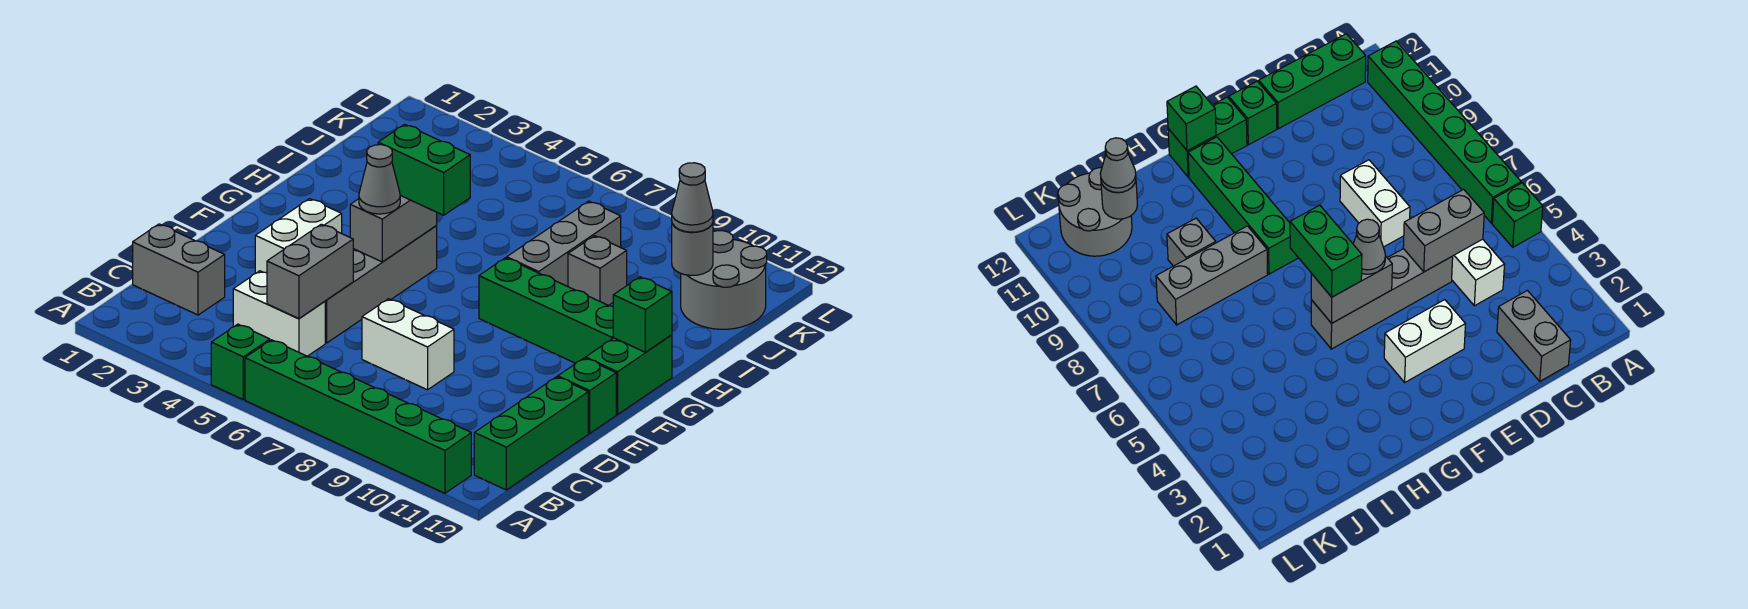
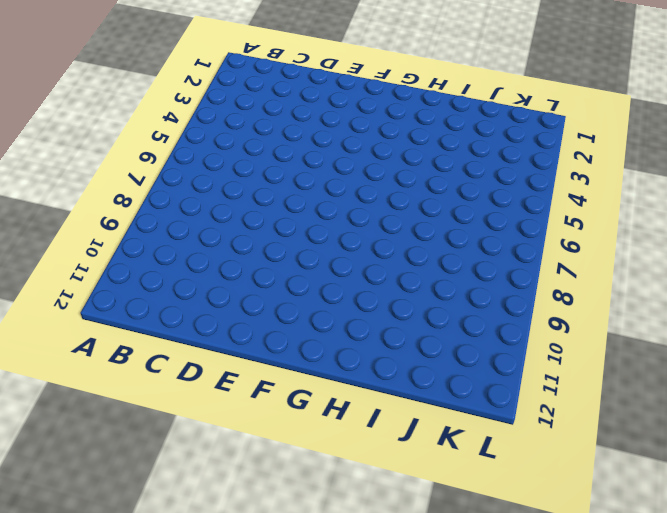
none -> green 1x1 brick [211,324,270,399]
none -> green 1x6 brick [245,340,471,493]
none -> green 1x3 brick [474,377,588,490]

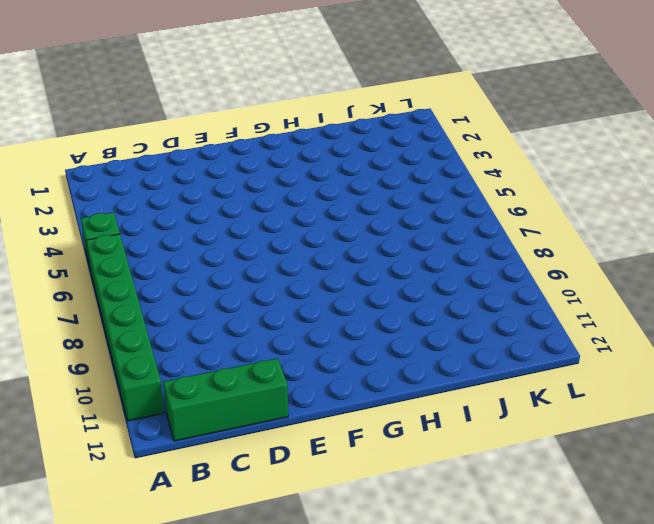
none -> grey 1x2 brick [133,224,225,315]
none -> white 1x2 brick [233,271,325,356]
none -> grey 1x4 brick [325,226,437,343]

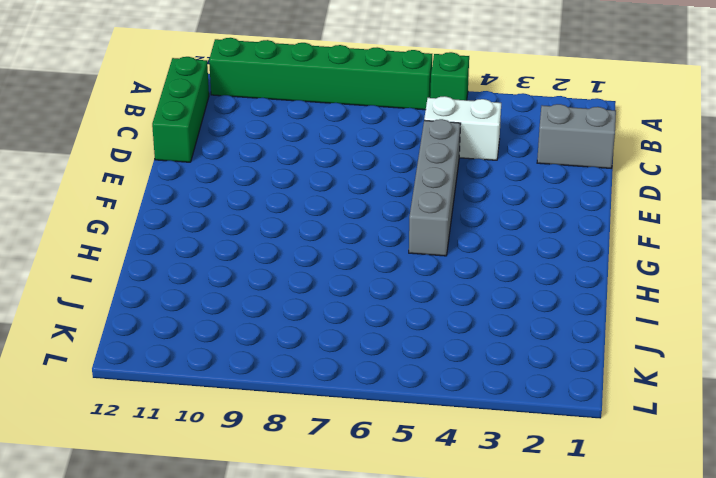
none -> white 1x2 brick [362,299,454,390]
none -> white 1x2 brick [255,199,342,273]
none -> green 1x1 brick [558,358,616,433]

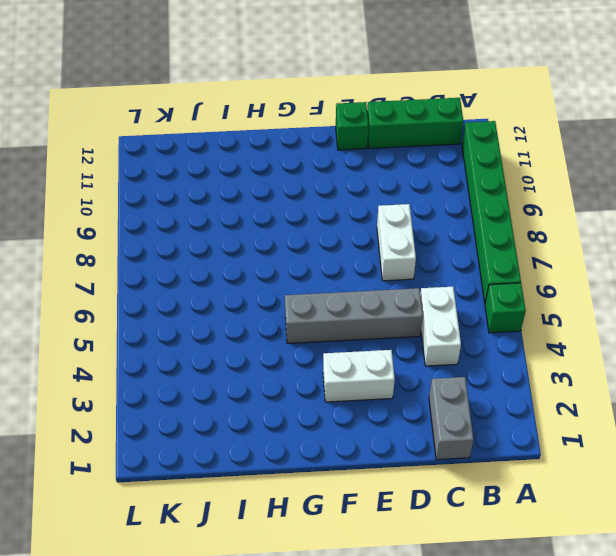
none -> green 1x2 brick [586,335,672,414]
none -> green 1x4 brick [479,258,613,363]
none -> grey 1x3 brick [507,201,621,287]

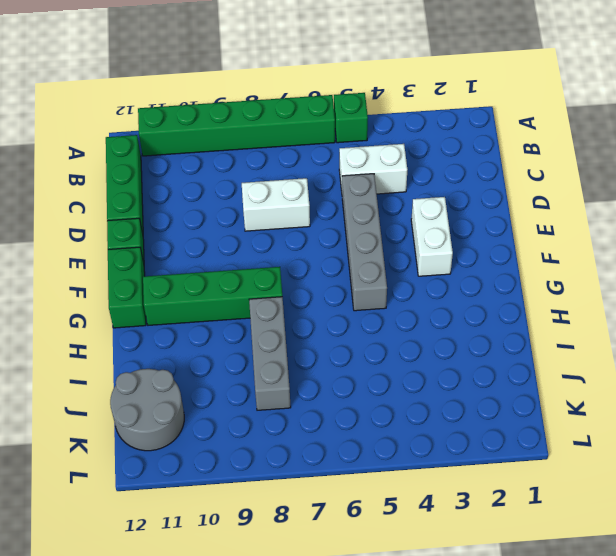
none -> grey 1x2 brick [133,224,225,315]
none -> grey 1x1 brick [568,236,627,306]
none -> grey 1x2 brick [267,224,353,319]

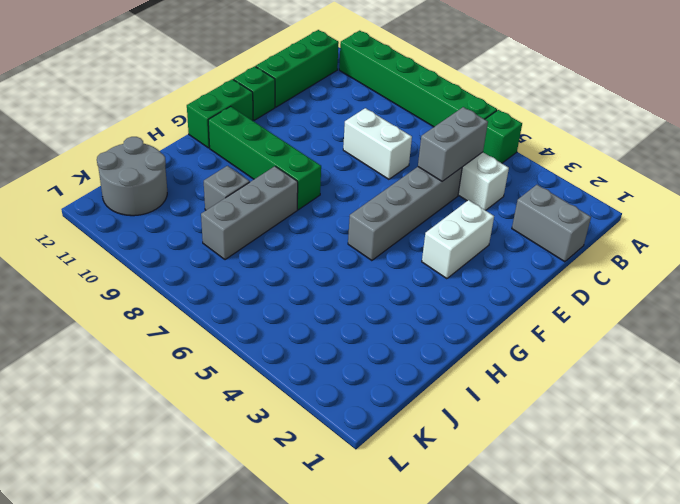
none -> grey 1x2 brick [350,196,437,262]
none -> green 1x1 brick [613,277,672,352]
none -> grey 1x1 round brick [672,223,713,275]

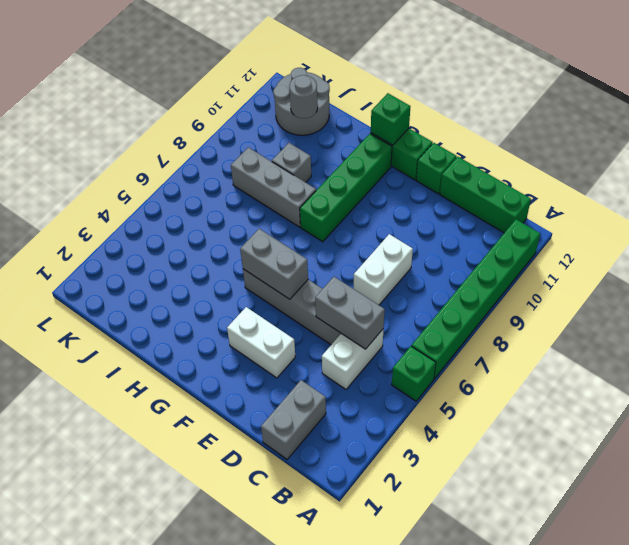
none -> grey 1x1 cone [359,145,400,214]
none -> green 1x2 brick [378,124,470,215]
none -> grey 1x1 cone [672,163,713,232]

